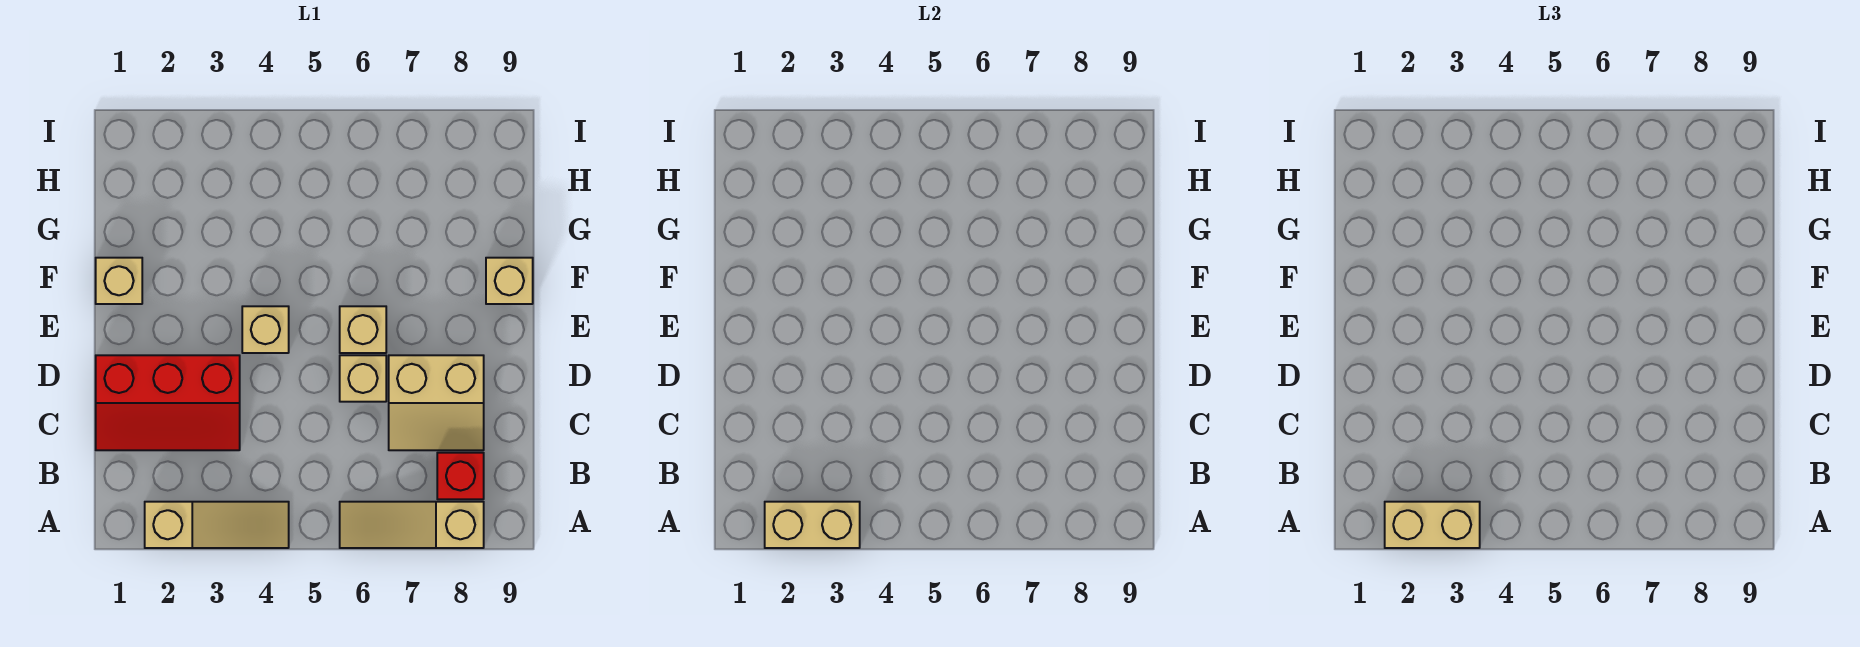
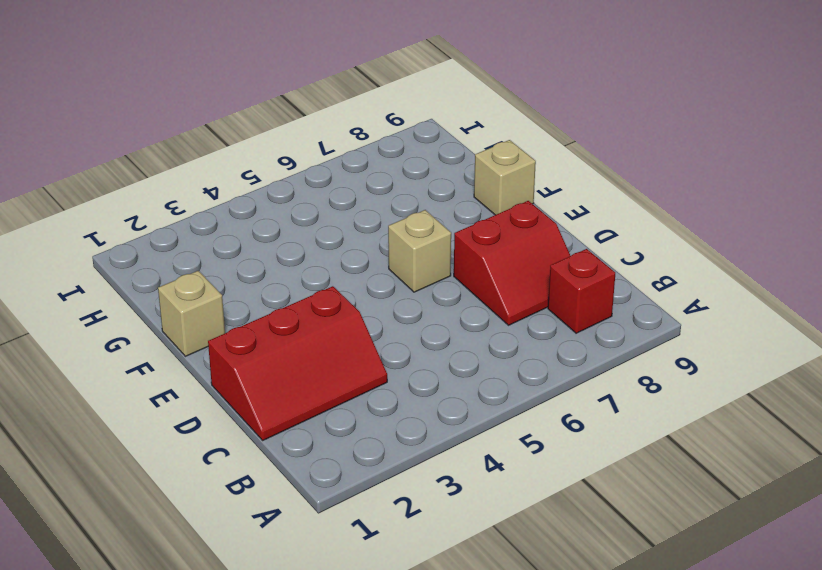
red 2x2 slope [454,201,570,325] -> tan 2x2 slope [389,355,484,450]
none -> tan 1x3 slope [145,502,289,548]
none -> tan 1x3 slope [340,502,484,548]
none -> tan 1x1 brick [340,355,386,402]

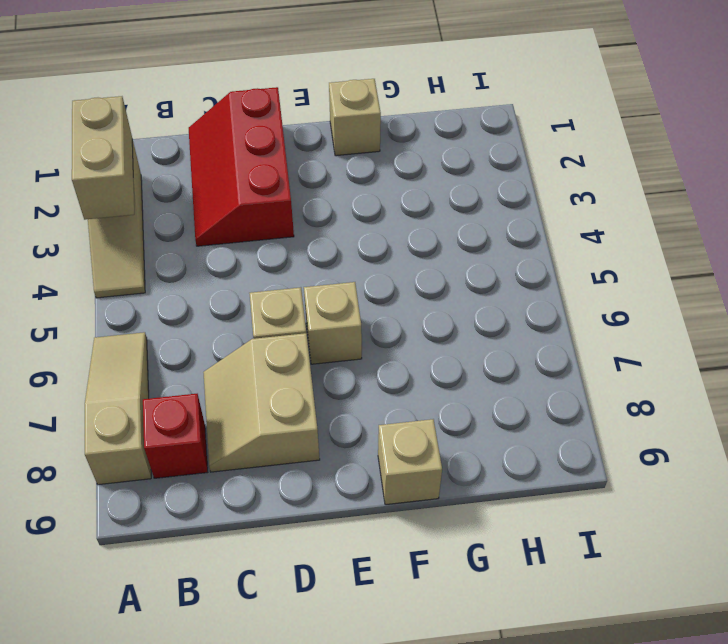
none -> tan 1x1 brick [242,306,289,353]
none -> tan 1x2 brick [1385,502,1480,548]

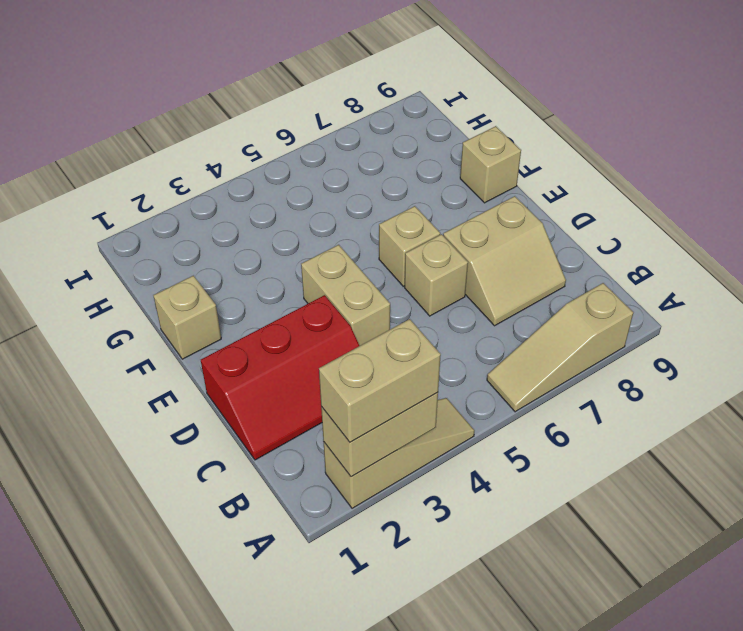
tan 1x2 brick [301,245,390,346] -> tan 1x1 brick [242,306,289,353]
none -> red 1x1 brick [437,453,484,499]

